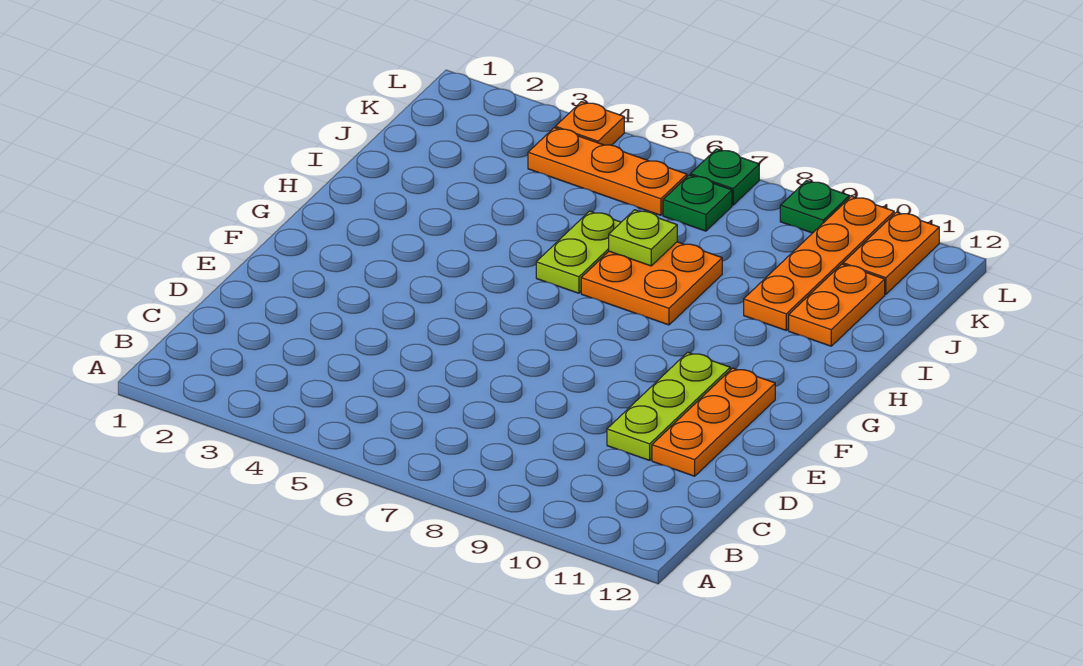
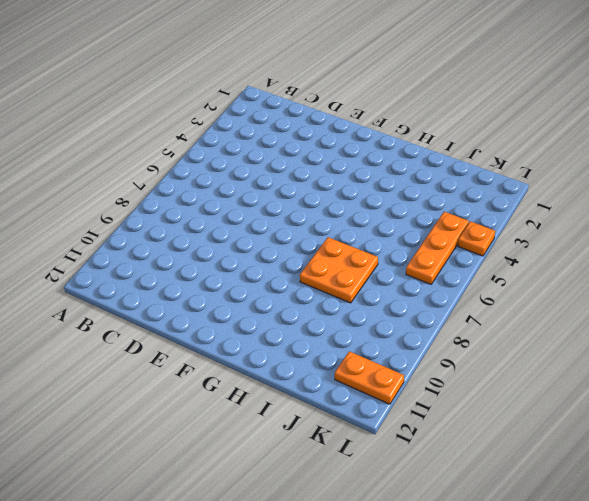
none -> lime 1x3 plate [607,352,730,460]
none -> orange 1x3 plate [652,368,775,476]
none -> lime 1x2 plate [536,211,621,293]

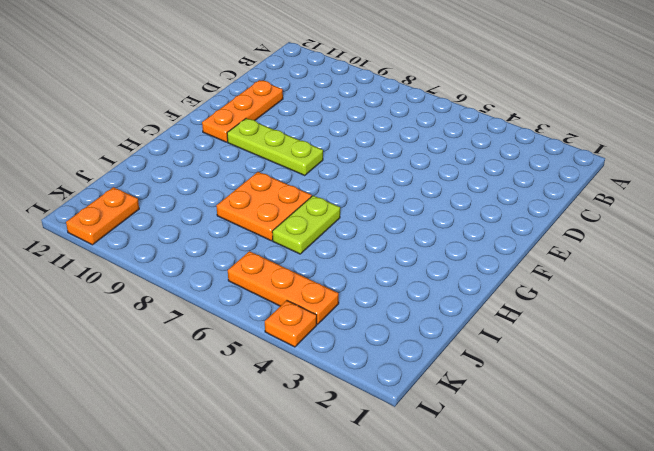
lime 1x3 plate [227,119,323,176] -> lime 1x3 plate turned to [607,352,730,460]
none -> orange 1x4 plate [744,196,894,330]
none -> orange 1x2 plate [789,264,885,346]
none -> green 1x1 plate [663,175,732,231]

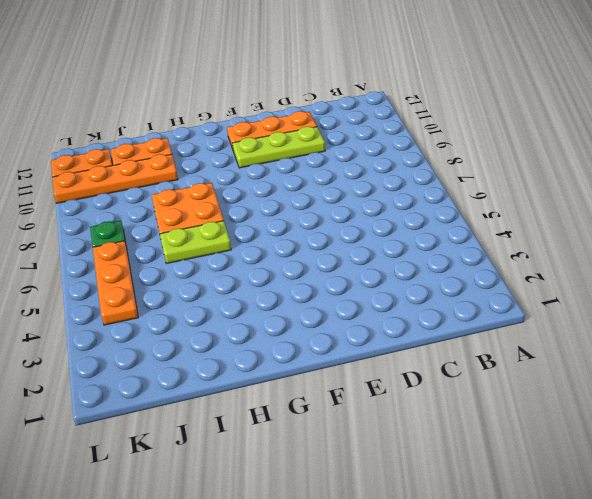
none -> orange 1x1 plate [555,102,624,145]
none -> green 1x1 plate [690,149,759,205]
none -> green 1x1 plate [780,181,849,233]

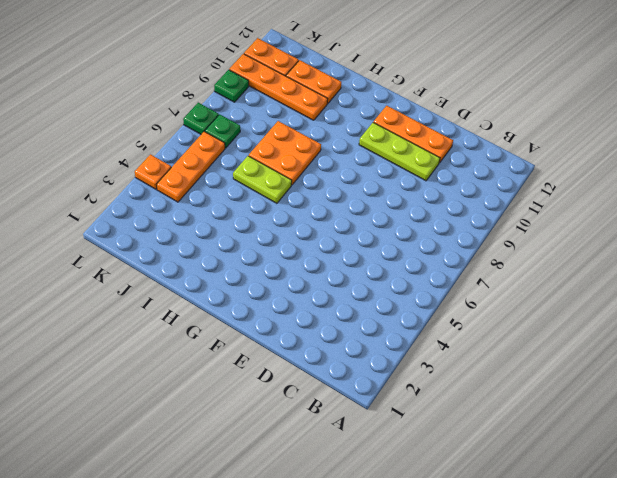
none -> lime 1x1 plate [609,210,677,266]

